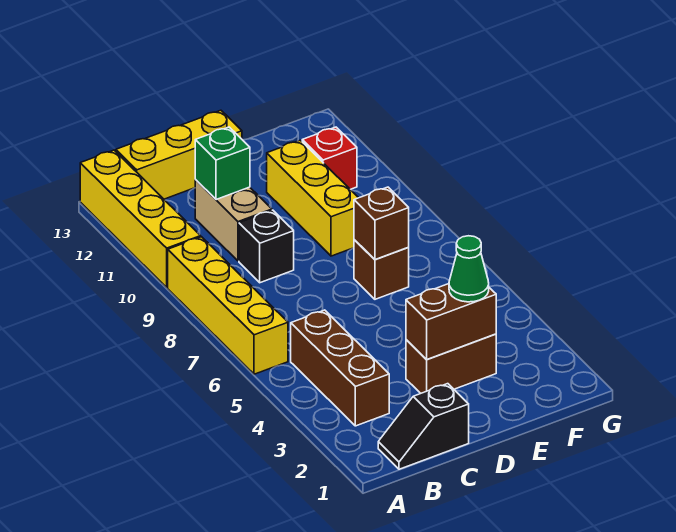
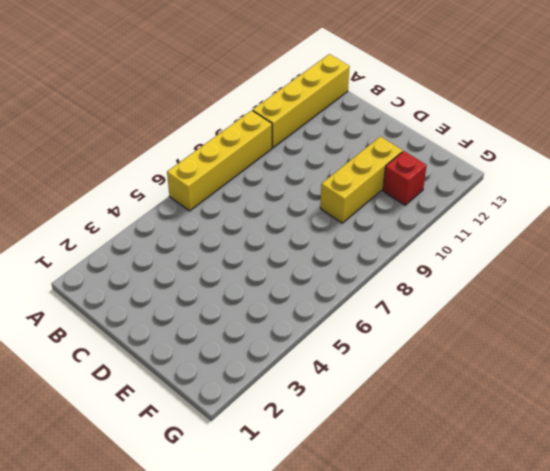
none -> black 1x2 slope [378,384,469,469]
none -> brown 1x3 brick [291,310,389,426]
none -> yellow 1x3 brick [116,110,242,199]

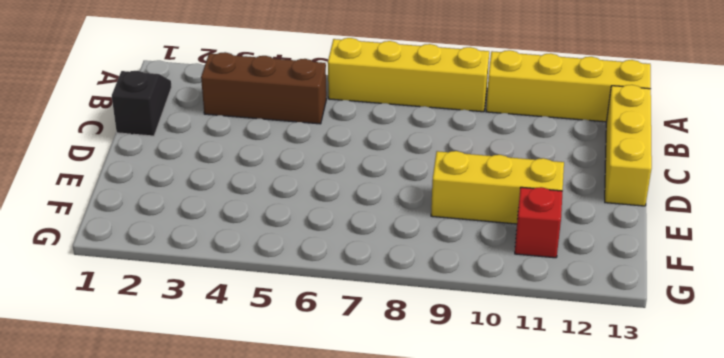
none -> black 1x1 brick [239,210,294,283]
none -> tan 1x2 brick [195,180,272,261]
none -> brown 1x2 brick [406,334,496,393]

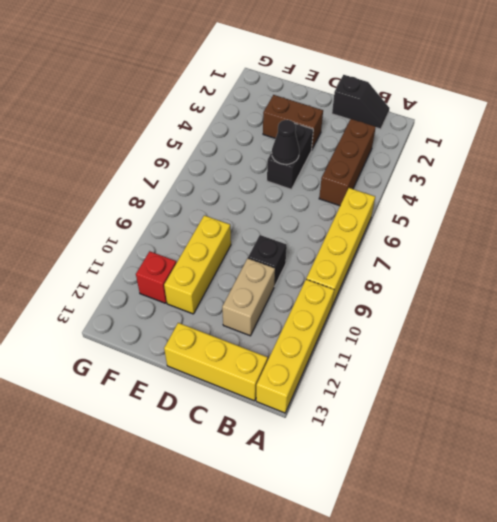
black 1x2 brick [267,123,313,189] -> none
black 1x1 cone [272,120,299,164] -> none
none -> brown 1x1 brick [354,240,409,299]
none -> green 1x1 brick [195,127,250,200]
none -> brown 1x2 brick [406,284,496,360]

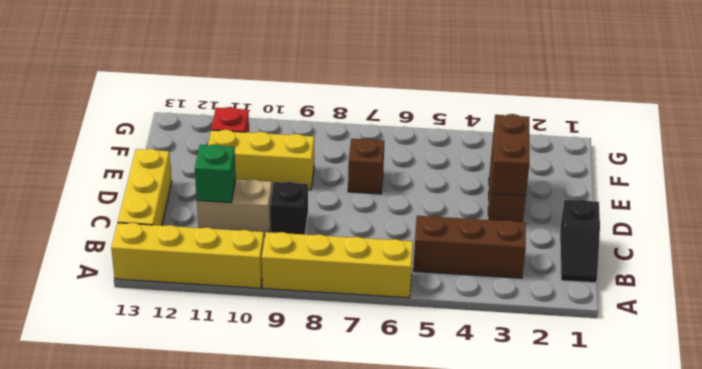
none -> brown 1x1 brick [354,187,409,260]
none -> green 1x1 cone [449,236,489,302]

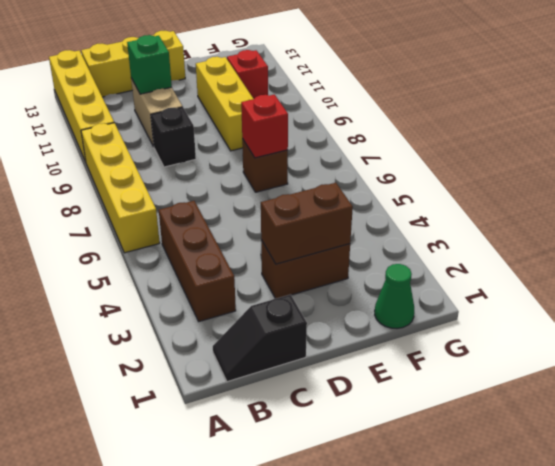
red 1x1 brick [241,95,288,158] -> brown 1x1 brick [354,187,409,260]
green 1x1 cone [375,264,414,328] -> green 1x1 cone moved to [449,236,489,302]

